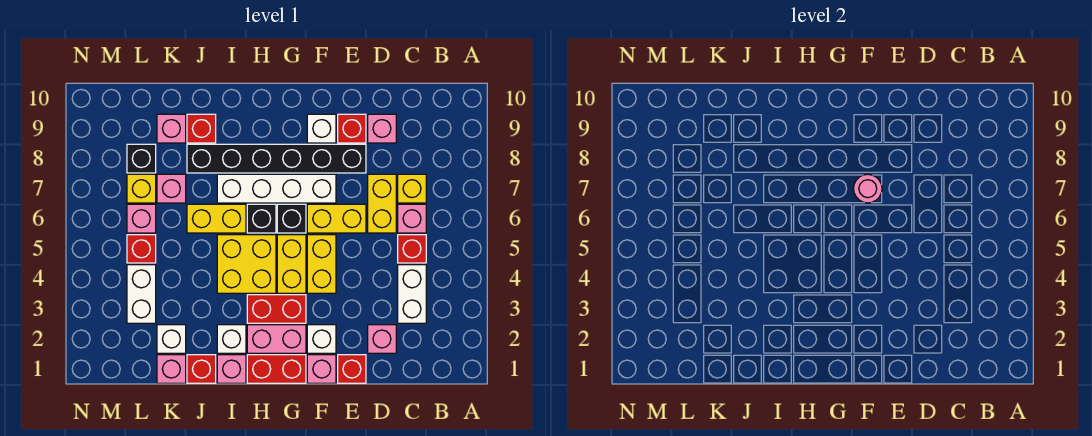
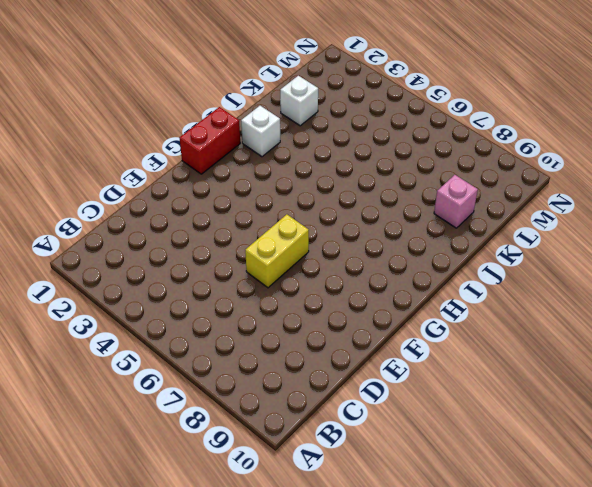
none -> white 1x2 brick [398,265,426,323]
none -> red 1x1 brick [398,235,426,263]
none -> pink 1x1 brick [398,204,426,233]
none -> yellow 1x1 brick [398,174,426,203]

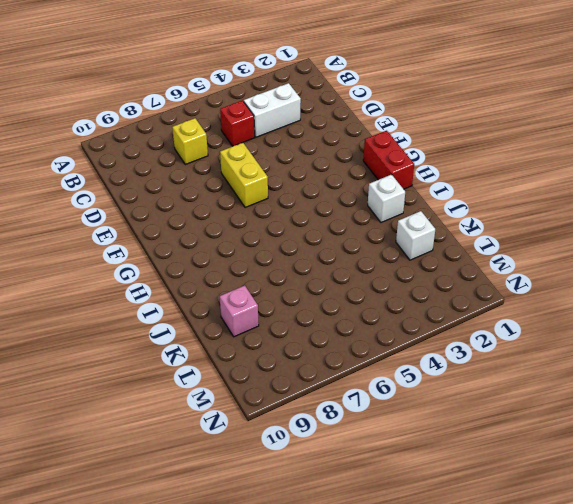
none -> pink 1x1 brick [398,204,426,233]
none -> pink 1x1 brick [368,325,396,353]
none -> yellow 1x2 brick [368,174,396,233]
none -> pink 1x1 brick [368,114,396,143]

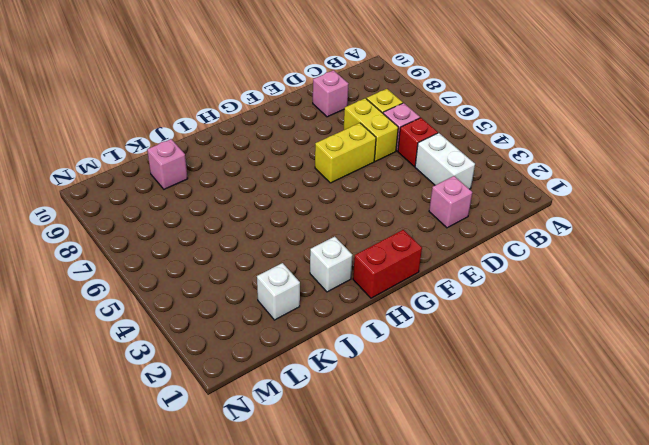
none -> red 1x1 brick [338,355,366,383]
none -> black 1x6 brick [187,144,366,173]
none -> red 1x1 brick [338,114,366,143]
none -> pink 1x1 brick [307,355,336,383]

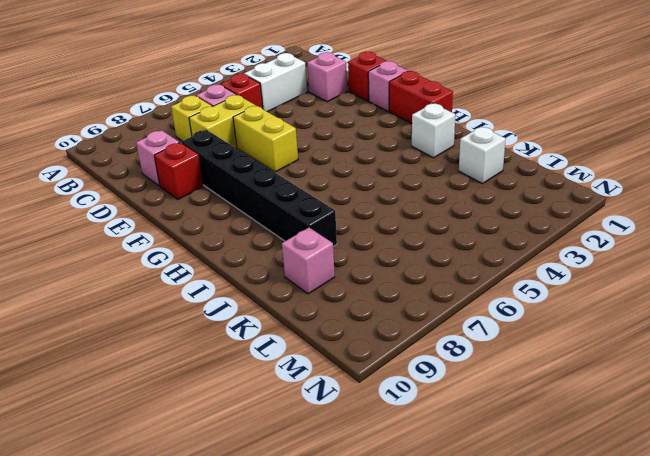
none -> white 1x1 brick [307,325,336,353]
none -> yellow 1x2 brick [307,235,336,293]
none -> white 1x4 brick [217,174,336,203]
none -> white 1x1 brick [307,114,336,143]

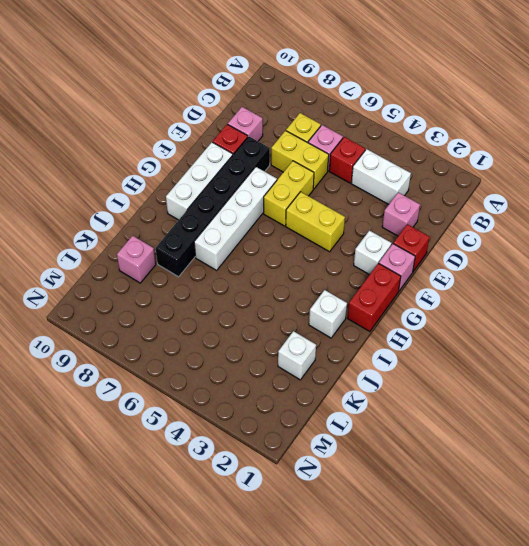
white 1x3 brick [166,142,233,220] -> white 1x1 brick [307,114,336,143]
none -> pink 1x2 brick [247,325,306,353]
none -> red 1x2 brick [247,295,306,323]
none -> yellow 1x2 brick [277,235,306,293]
none -> black 1x1 brick [277,204,306,233]

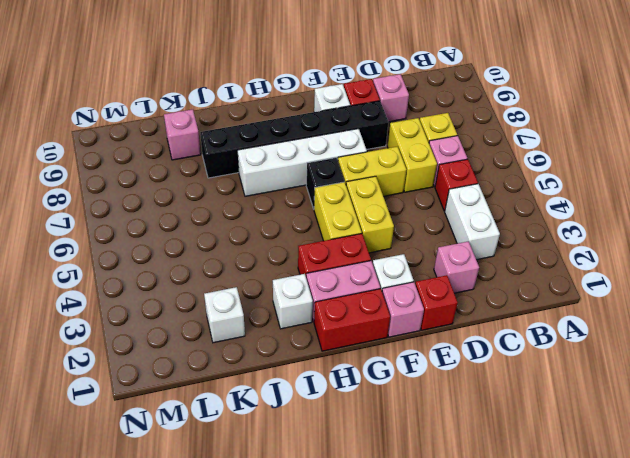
none -> yellow 2x2 brick [217,235,276,293]
none -> black 1x1 brick [247,204,276,233]
none -> pink 1x1 brick [217,355,246,383]
none -> yellow 1x2 brick [187,204,246,233]

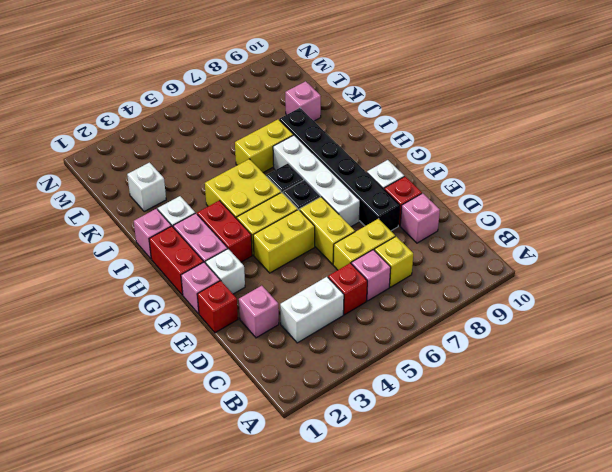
yellow 1x2 brick [235,119,293,173] -> yellow 1x2 brick turned to [187,204,246,233]
none -> red 1x1 brick [187,355,216,383]
none -> red 1x1 brick [187,114,216,143]
none -> pink 1x1 brick [157,355,186,383]
none -> pink 1x1 brick [157,174,186,203]

